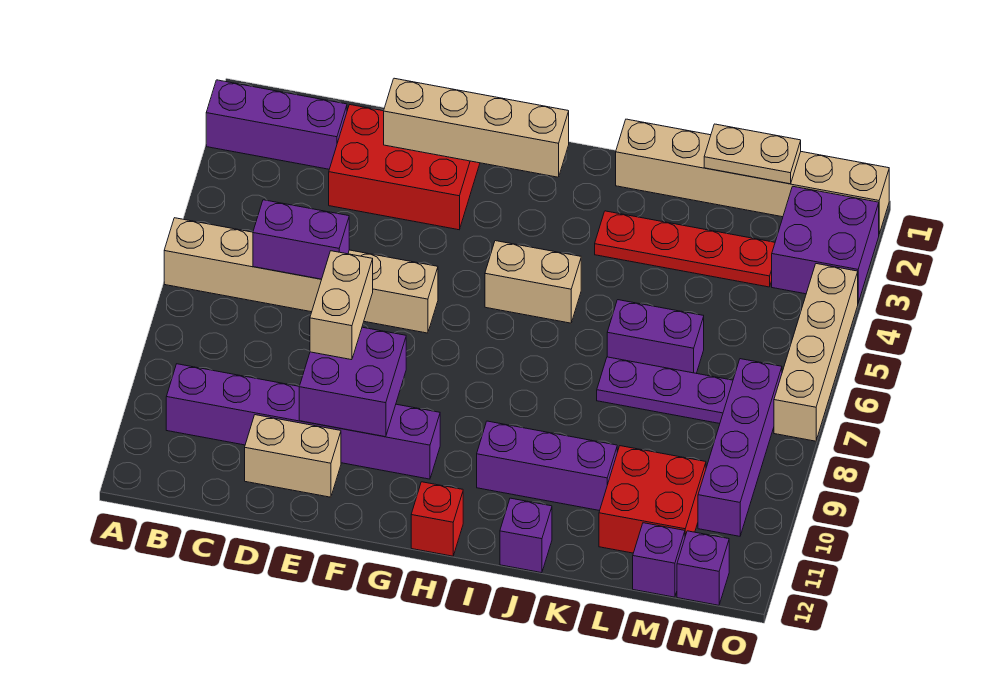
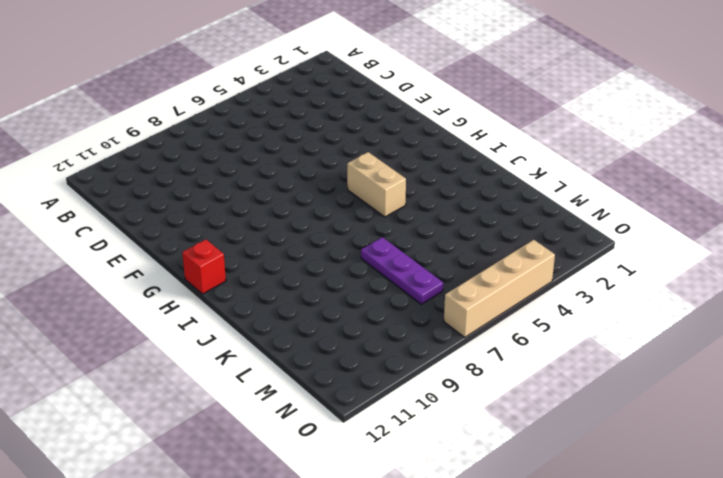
none -> purple 1x3 brick [206,80,347,169]
none -> tan 1x6 brick [164,218,438,333]
none -> purple 1x6 brick [166,364,440,479]

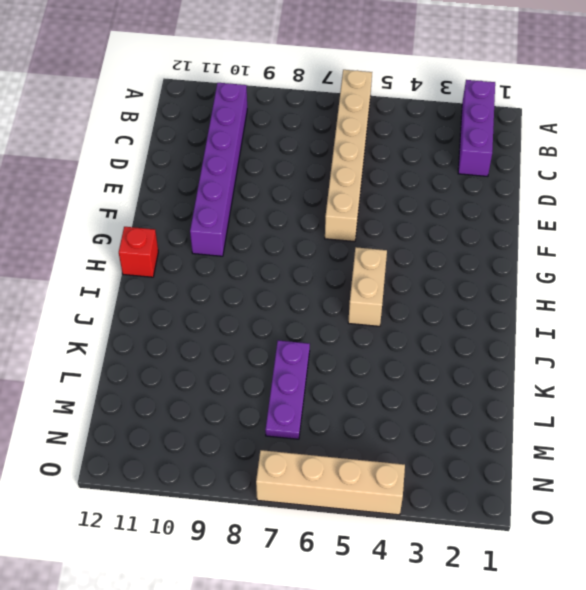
none -> red 2x3 brick [329,105,480,230]
none -> tan 1x2 brick [245,415,341,497]
none -> purple 1x3 brick [477,421,617,511]

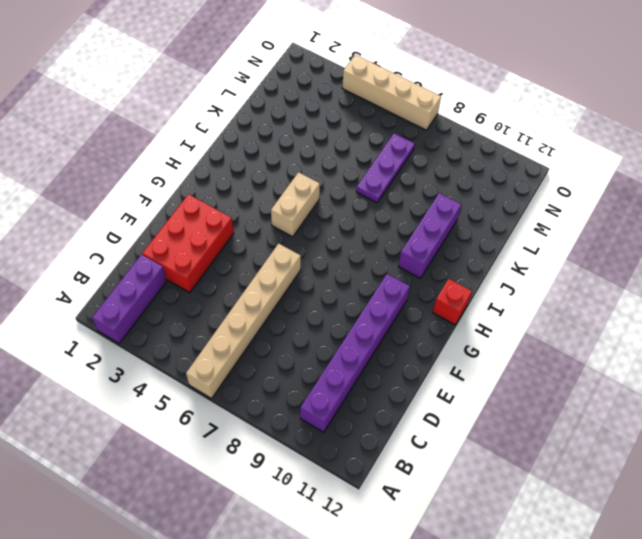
none -> tan 1x2 brick [245,415,341,497]
none -> tan 1x6 brick [616,119,889,234]
none -> red 1x4 plate [595,211,775,287]

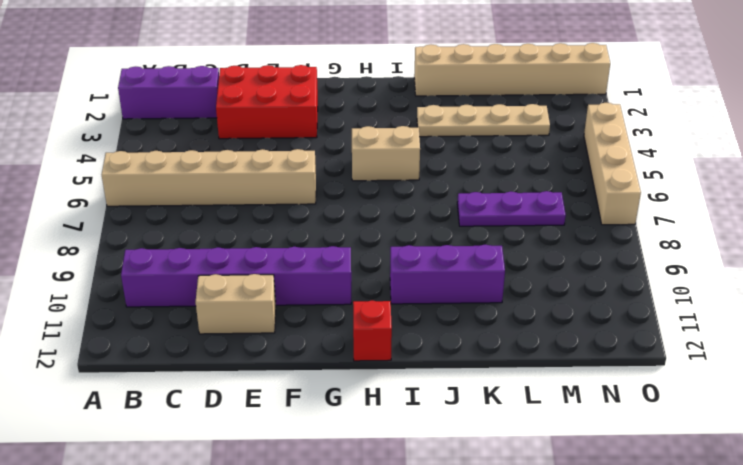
tan 1x4 plate [417,104,550,137] -> red 1x4 plate [595,211,775,287]
none -> purple 1x1 brick [500,498,552,573]
none -> purple 1x2 brick [607,300,704,373]
none -> red 2x2 brick [599,446,706,553]

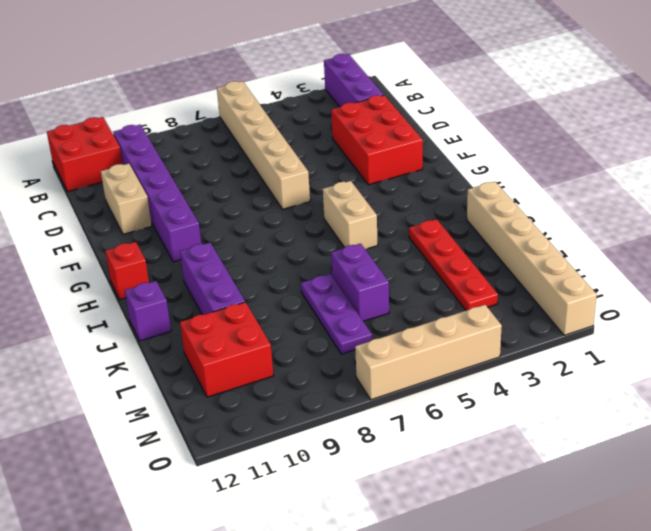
red 2x2 brick [47,117,123,192] -> none
none -> purple 1x1 brick [633,523,685,597]
none -> purple 2x2 brick [772,187,879,303]
none -> purple 1x4 brick [698,359,782,536]

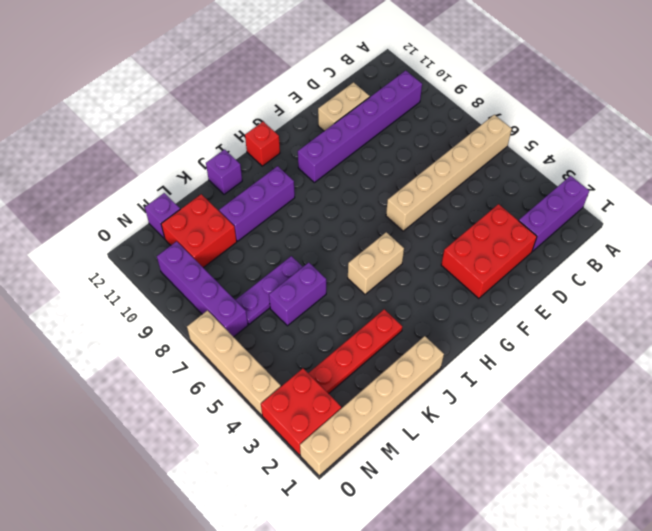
red 2x2 brick [261,369,341,455] -> purple 2x2 brick [772,187,879,303]
none -> purple 1x1 brick [677,531,729,605]
none -> purple 1x2 brick [253,200,349,279]
none -> tan 1x4 brick [384,78,569,177]

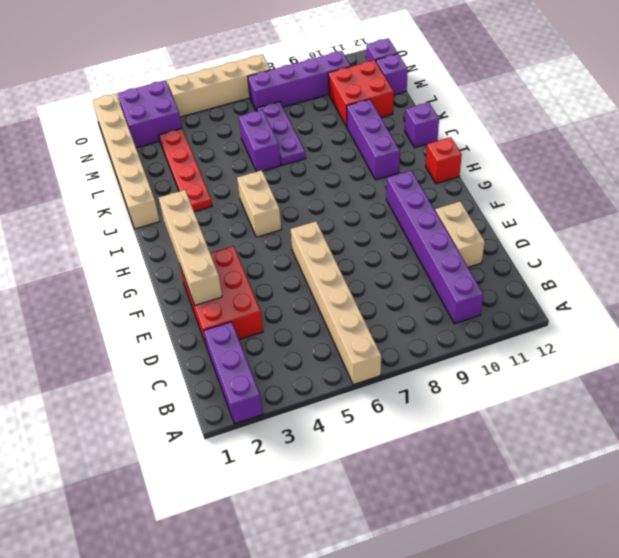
none -> purple 1x2 brick [253,200,349,279]
none -> purple 2x2 brick [299,327,406,437]
none -> tan 1x2 plate [704,124,801,184]

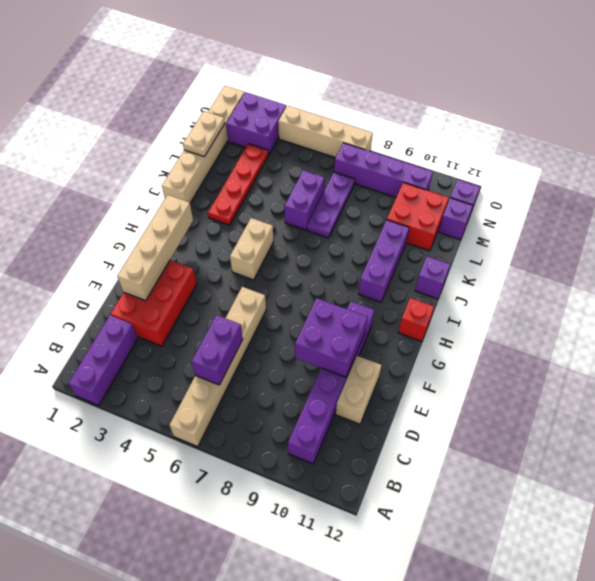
none -> tan 1x2 brick [310,251,373,360]

